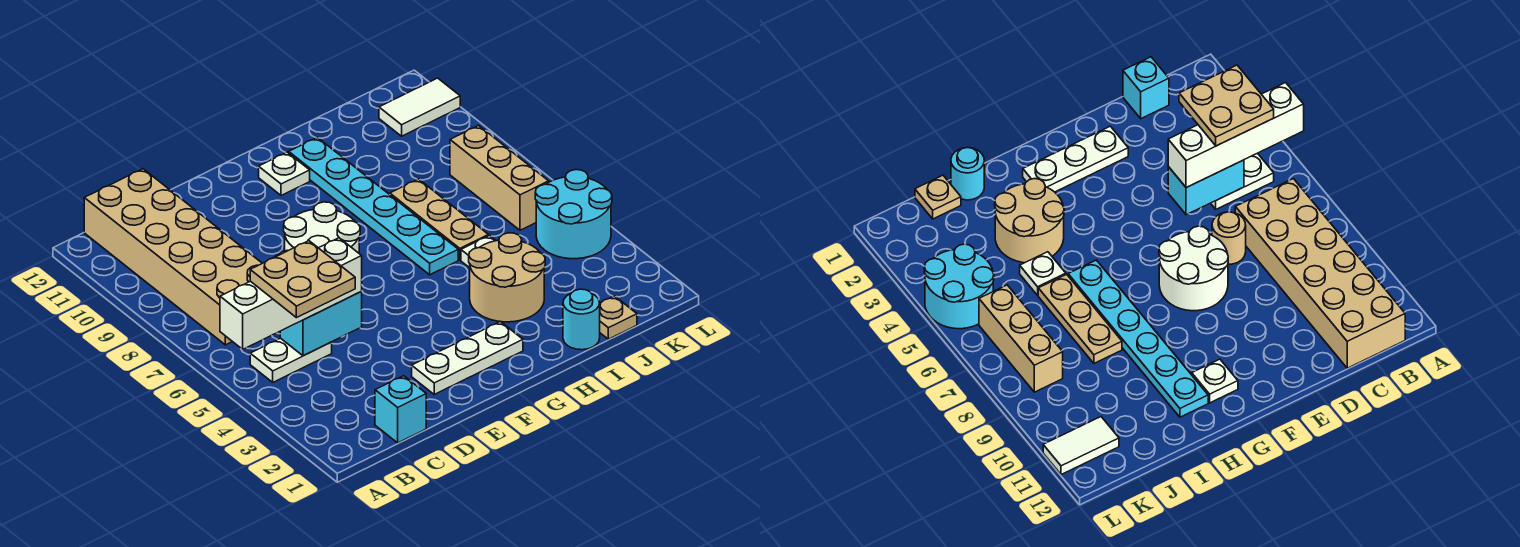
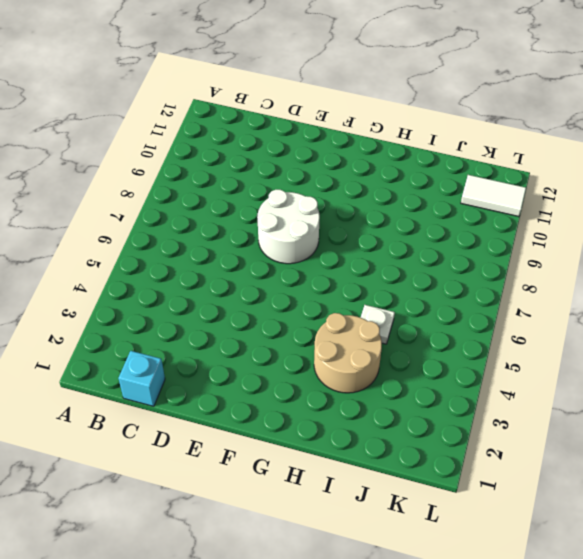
none -> white 1x2 plate [250,338,332,382]
none -> tan 2x6 brick [84,169,262,345]
none -> tan 1x1 round brick [1212,212,1246,264]

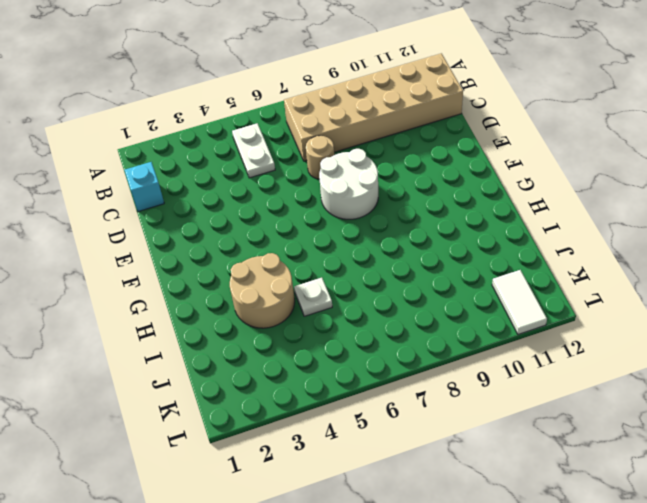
none -> white 1x3 plate [412,322,523,394]
none -> white 1x1 plate [259,152,310,196]
none -> cyan 1x6 plate [289,137,458,275]

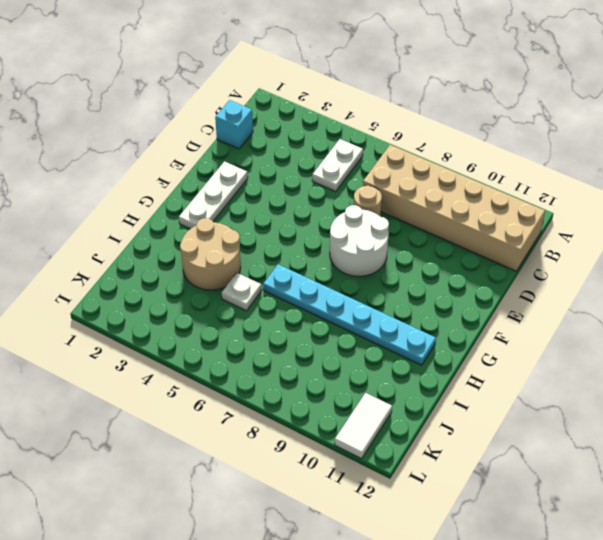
none -> white 1x1 plate [259,152,310,196]
none -> cyan 1x1 round brick [563,289,600,350]
none -> tan 1x3 plate [390,179,488,260]

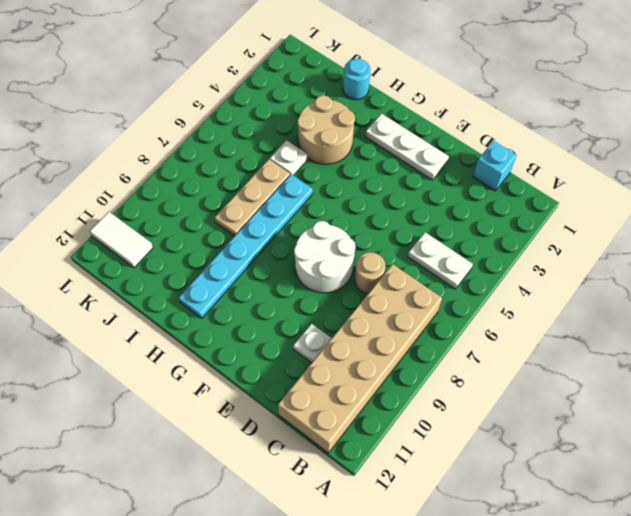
white 1x1 plate [293,324,332,363] -> white 1x1 plate moved to [259,152,310,196]
none -> tan 1x1 plate [600,296,637,339]
none -> cyan 2x2 round brick [535,170,612,259]
none -> tan 1x3 brick [450,125,549,230]

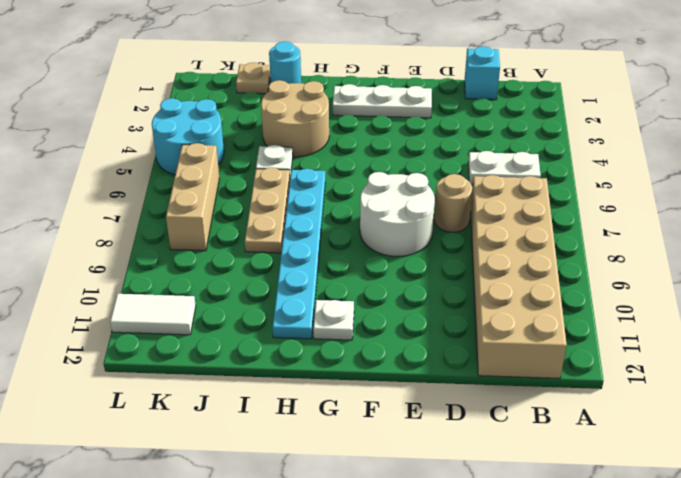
none -> cyan 1x2 brick [280,292,362,356]
none -> white 1x4 brick [220,238,362,349]
none -> tan 2x2 plate [250,241,355,318]

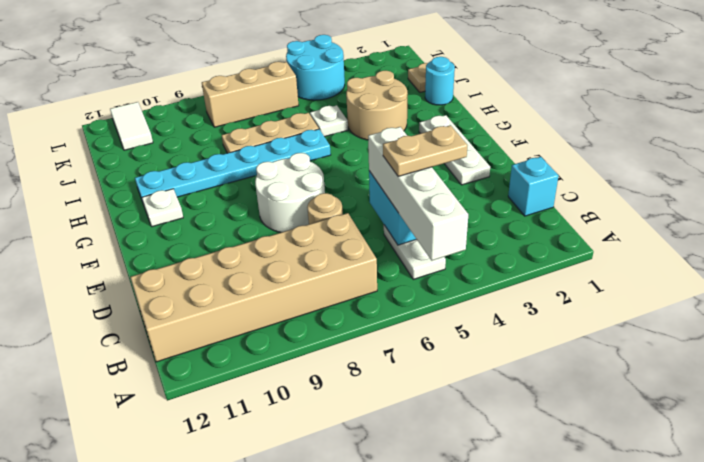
tan 1x2 plate [383,125,468,176] -> tan 2x2 plate [250,241,355,318]

